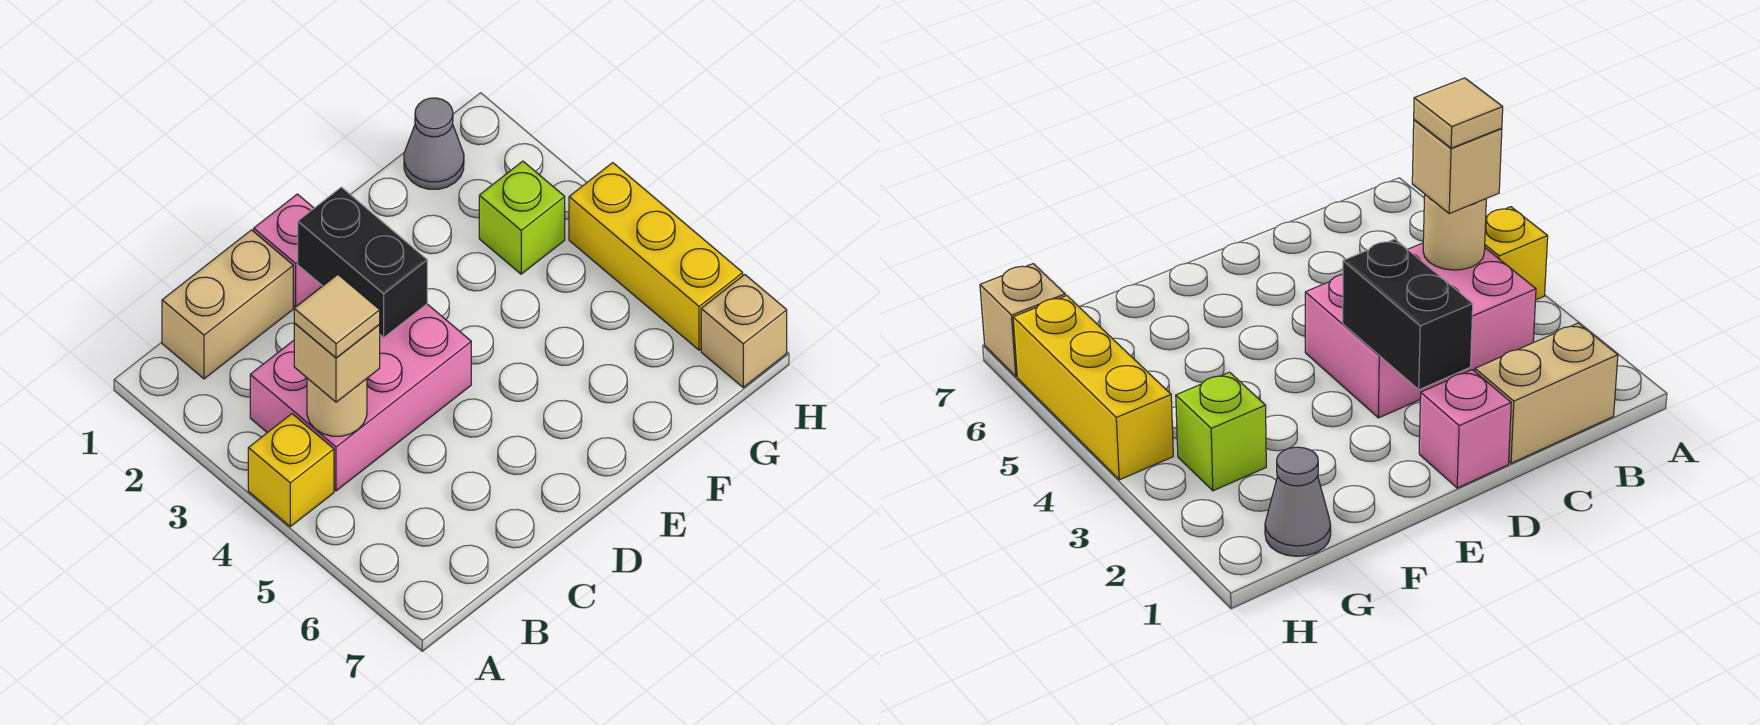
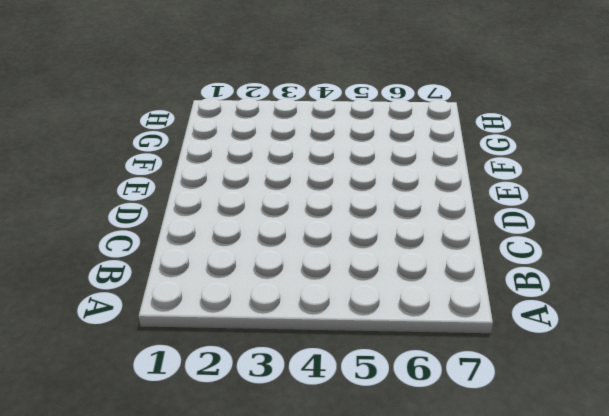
none -> yellow 1x1 brick [248,414,334,527]
none -> tan 1x2 brick [162,230,293,379]
none -> pink 2x3 brick [250,304,471,491]

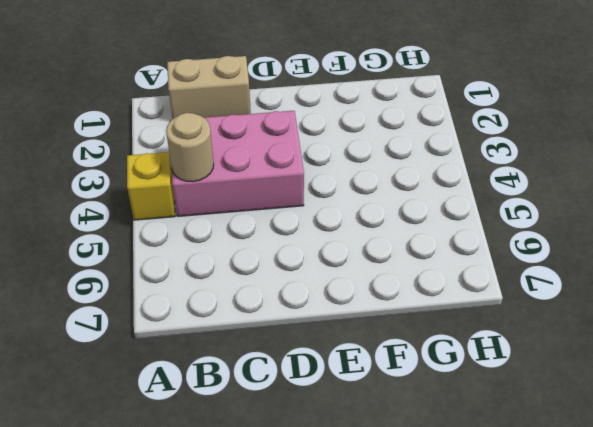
none -> pink 1x1 brick [254,194,322,307]
none -> grey 1x1 cone [404,98,464,189]
none -> lime 1x1 brick [479,161,565,274]

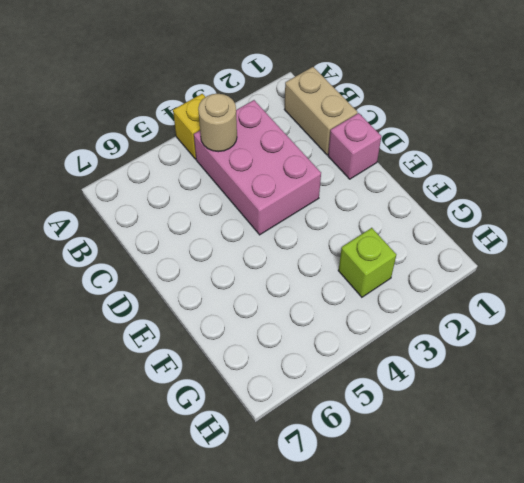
none -> grey 1x1 cone [404,98,464,189]
none -> yellow 1x3 brick [569,163,743,350]
none -> tan 1x1 brick [701,275,787,387]

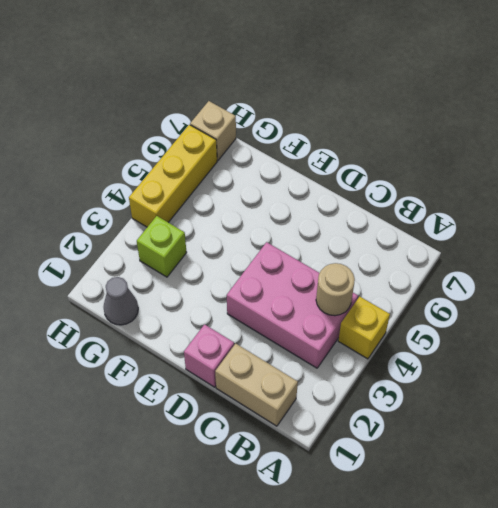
none -> black 1x2 brick [298,187,427,337]
none -> tan 1x1 brick [294,323,380,402]
none -> tan 1x1 tile [294,275,380,358]

